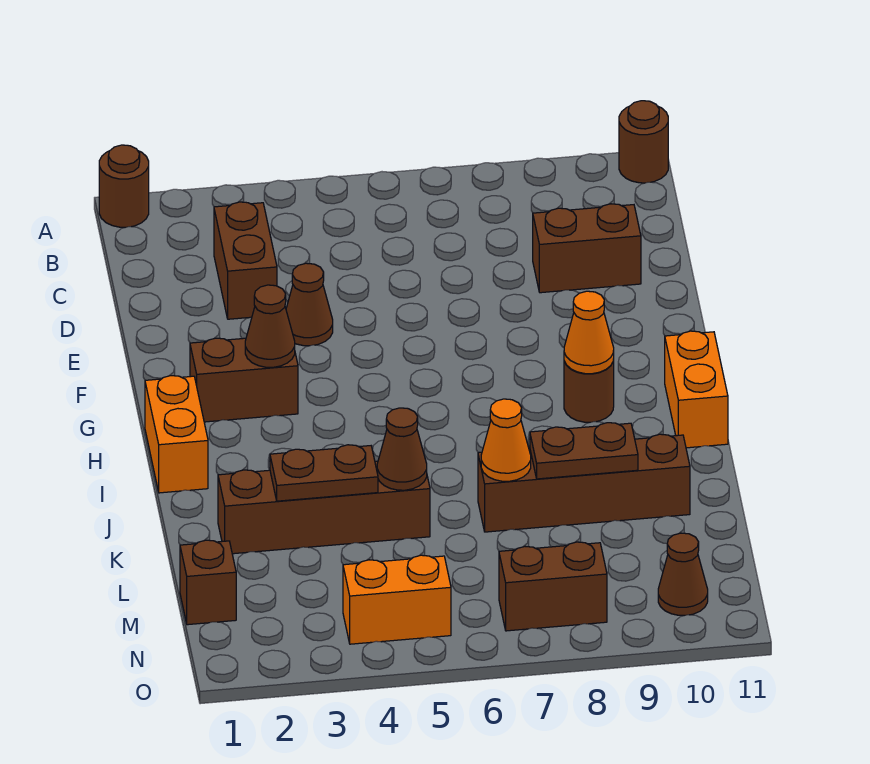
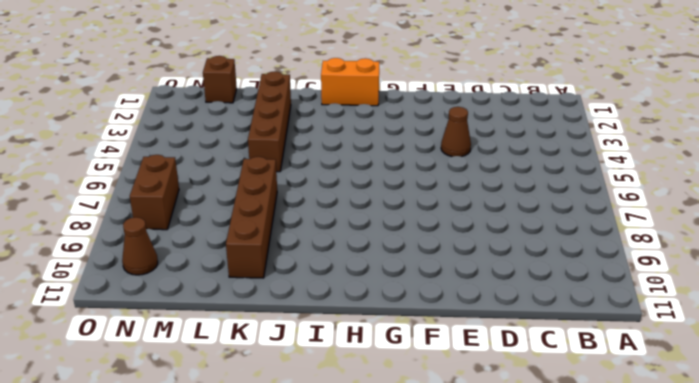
none -> brown 1x1 round brick [99,145,149,227]
none -> brown 1x1 round brick [619,101,668,183]
none -> brown 1x2 brick [214,202,277,319]

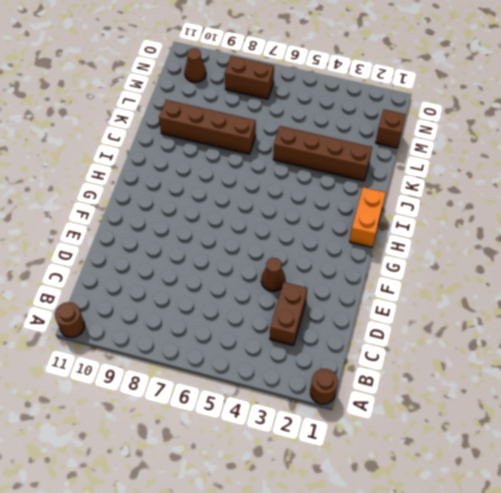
none -> brown 1x2 brick [533,204,641,293]
none -> brown 1x2 brick [190,338,298,422]
none -> brown 1x1 round brick [564,359,614,422]

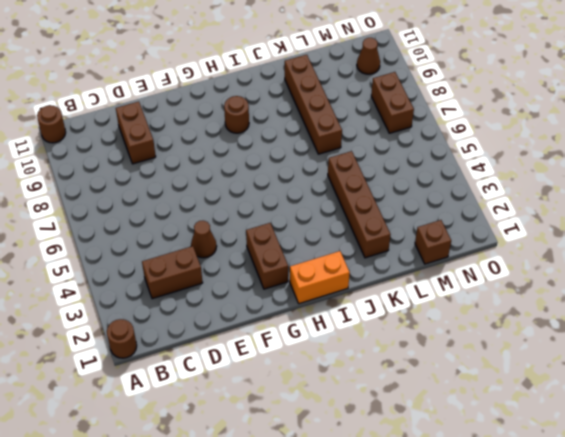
none -> orange 1x2 brick [665,331,728,448]
none -> orange 1x2 brick [343,555,451,644]
none -> brown 1x1 cone [245,285,295,367]

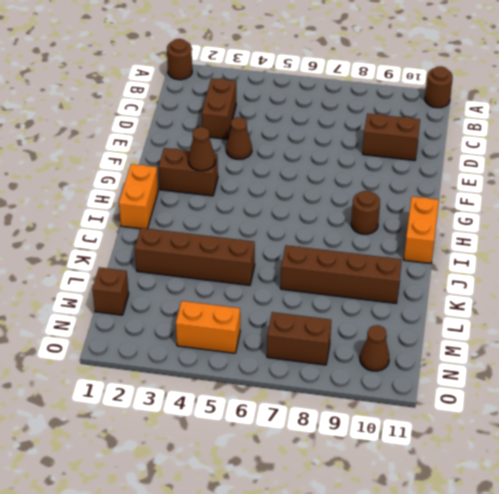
none -> orange 1x1 cone [564,291,614,374]
none -> brown 1x2 plate [270,445,378,501]
none -> brown 1x1 cone [377,408,427,490]

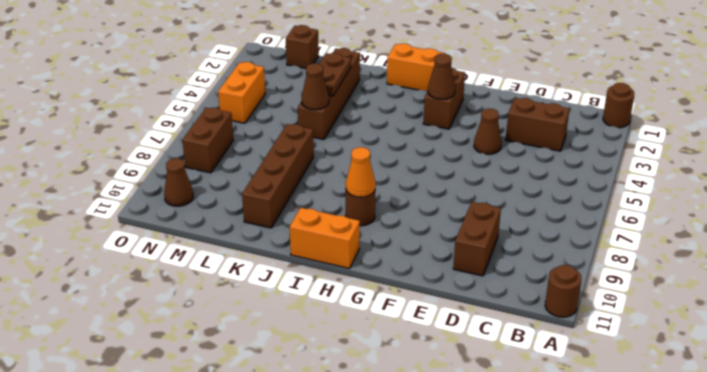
none -> orange 1x1 cone [481,399,531,481]
none -> brown 1x2 plate [530,423,638,479]

